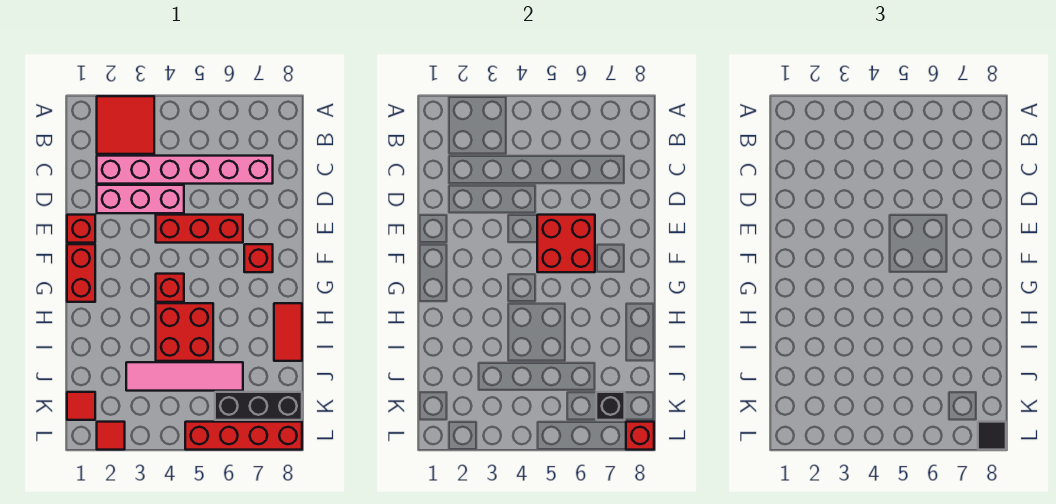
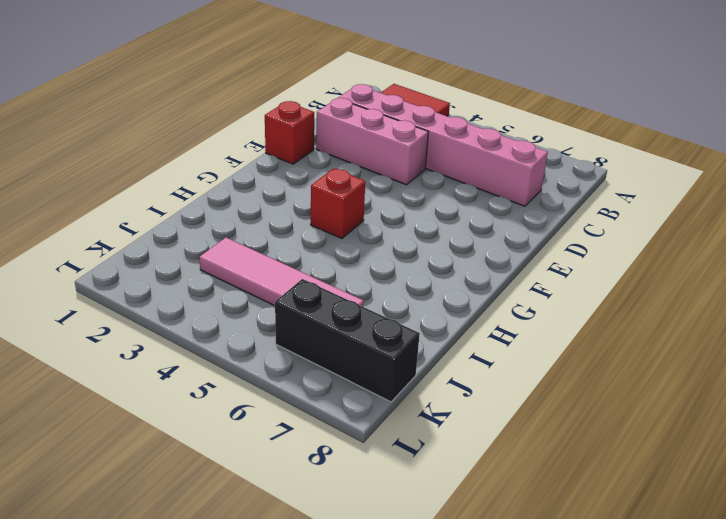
none -> red 1x3 brick [156,215,243,243]
none -> red 1x2 brick [67,244,95,302]
none -> red 1x1 brick [244,244,273,272]

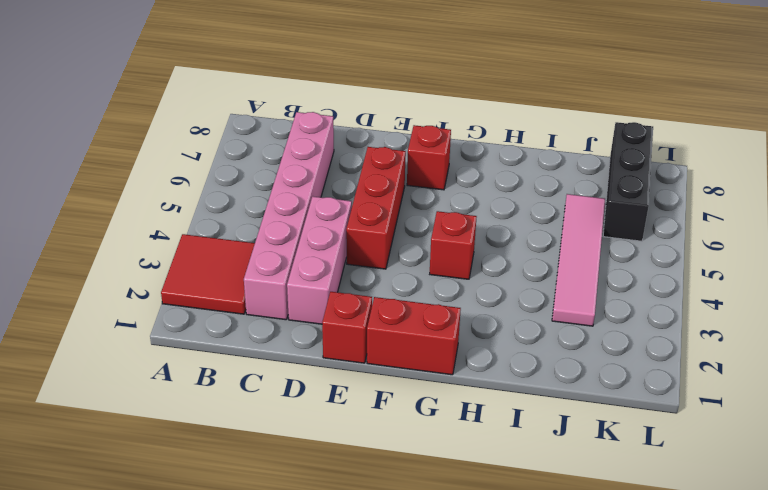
none -> red 2x2 brick [156,303,213,361]
none -> red 1x2 tile [274,303,302,361]
none -> red 1x1 tile [67,392,95,420]

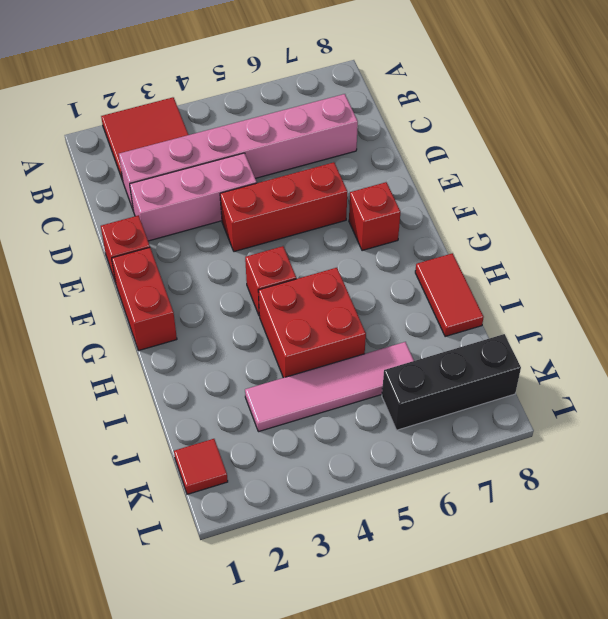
none -> red 1x1 tile [97,422,125,450]
none -> red 1x4 brick [185,422,302,450]
none -> red 2x2 brick [537,215,595,272]

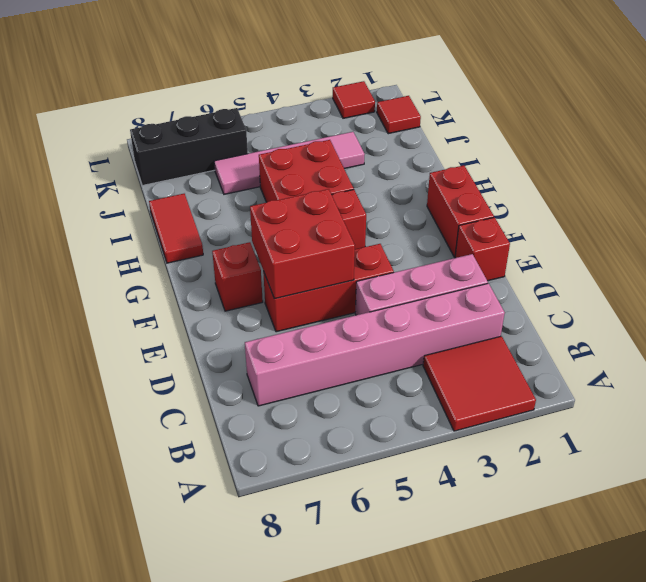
none -> red 1x4 brick [185,422,302,450]
none -> black 1x1 brick [596,392,625,420]
none -> red 1x1 brick [626,422,654,450]

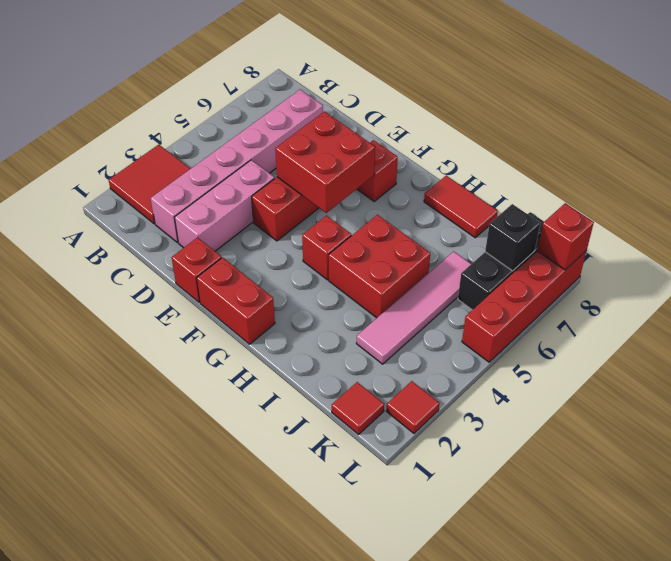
none -> black 1x1 tile [978,422,1006,450]

